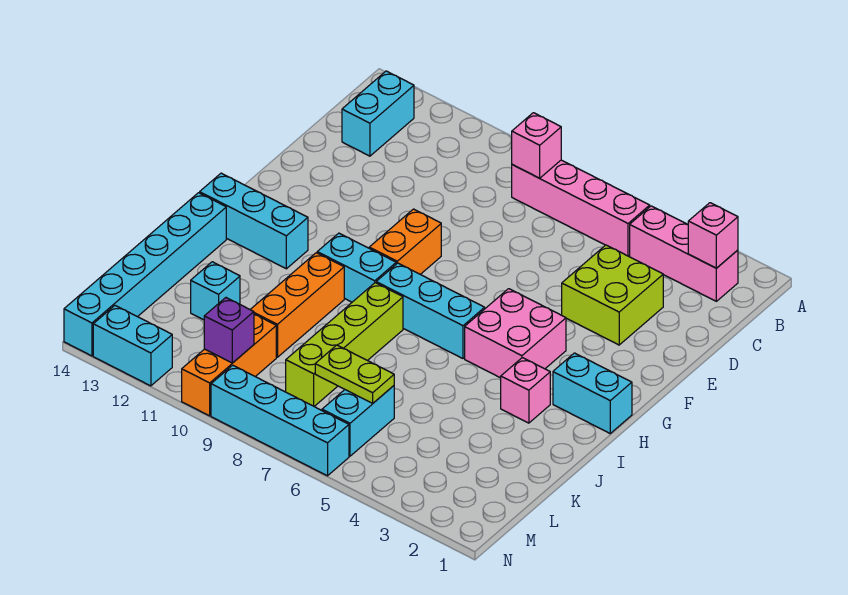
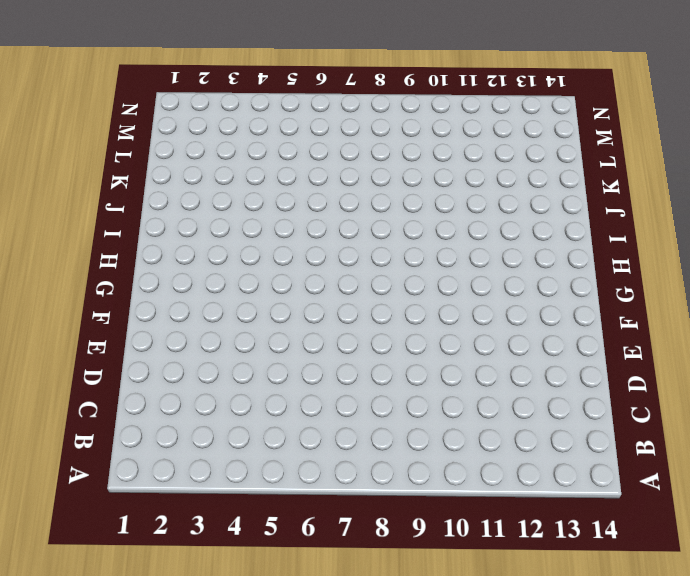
none -> pink 1x3 brick [630,206,738,301]
none -> pink 1x4 brick [512,160,650,256]
none -> cyan 1x2 brick [342,71,414,156]

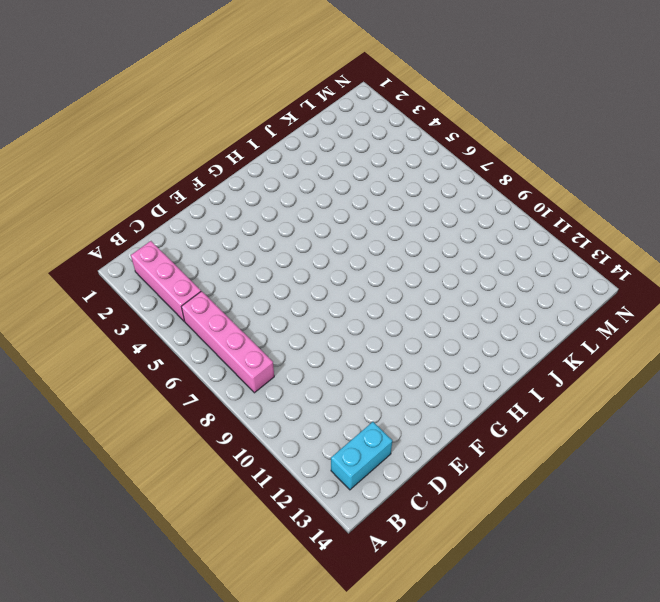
none -> lime 2x2 brick [562,245,663,345]
none -> orange 1x2 brick [369,209,441,274]
none -> pink 2x2 brick [465,289,566,378]

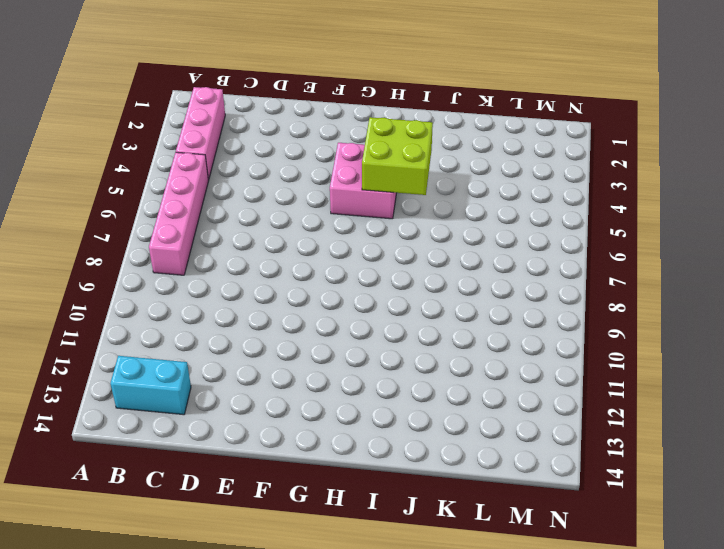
lime 2x2 brick [362,117,433,195] -> lime 2x2 brick moved to [562,245,663,345]
none -> orange 1x2 brick [369,209,441,274]
none -> cyan 1x2 brick [553,353,632,433]
none -> cyan 1x3 brick [376,263,485,359]

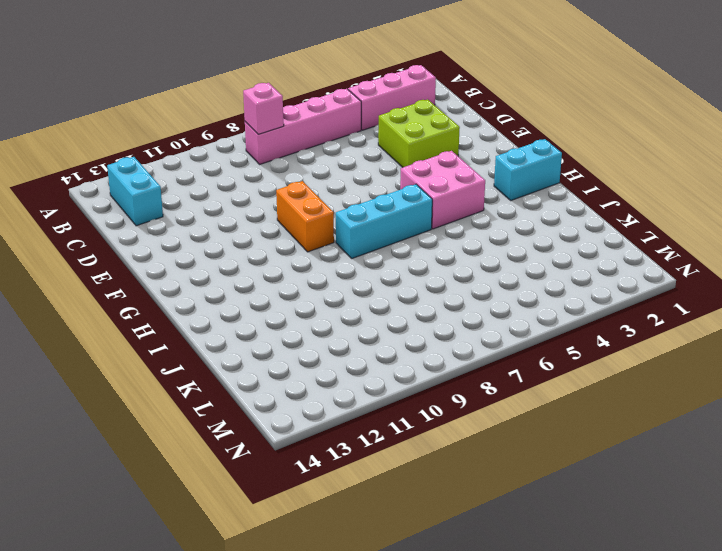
none -> cyan 1x2 brick [317,233,396,302]
none -> cyan 1x3 brick [200,173,308,269]
none -> pink 1x1 brick [501,358,550,423]

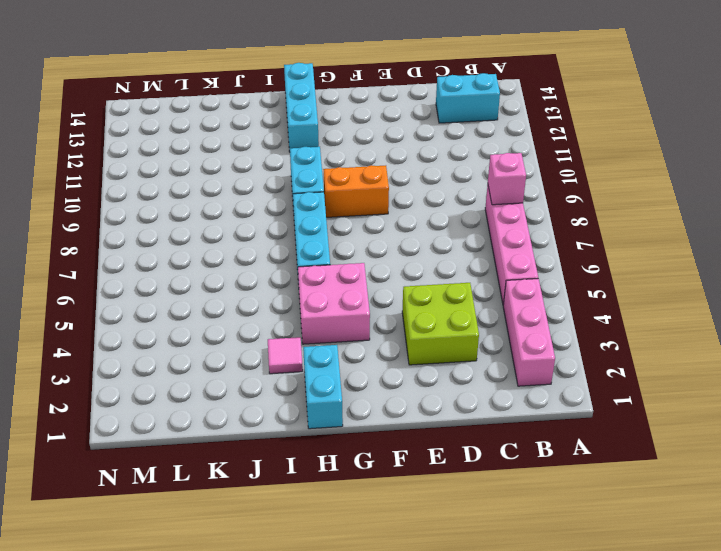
pink 1x1 tile [268,337,303,374] -> pink 1x1 brick [501,358,550,423]
none -> lime 1x4 brick [286,283,403,406]
none -> orange 1x3 brick [250,253,344,357]
none -> cyan 1x6 brick [64,193,226,356]

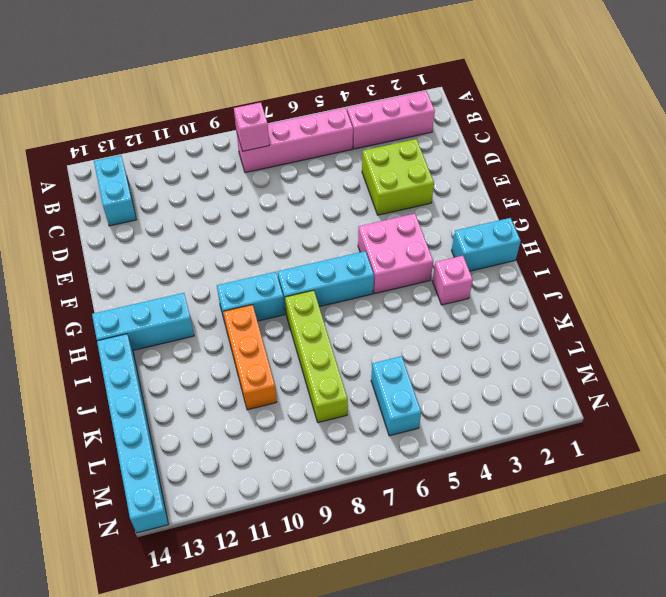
none -> orange 1x2 brick [369,209,441,274]
none -> cyan 1x1 brick [191,262,240,320]
none -> orange 1x3 brick [182,314,276,416]

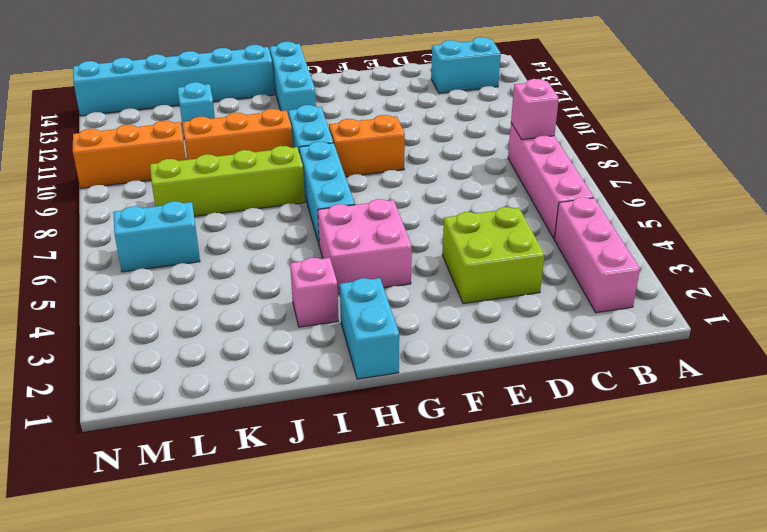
none -> cyan 1x4 brick [211,365,349,476]
none -> cyan 1x2 brick [93,306,172,386]
none -> pink 1x1 brick [688,203,738,268]

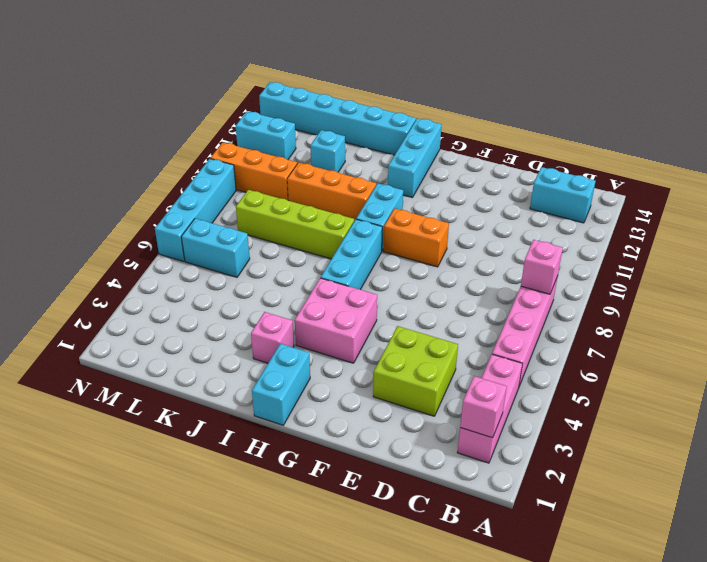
cyan 1x2 brick [236,111,296,159] -> cyan 1x2 brick turned to [93,306,172,386]
none -> lime 1x2 plate [315,345,394,403]
none -> purple 1x1 brick [204,298,254,363]

